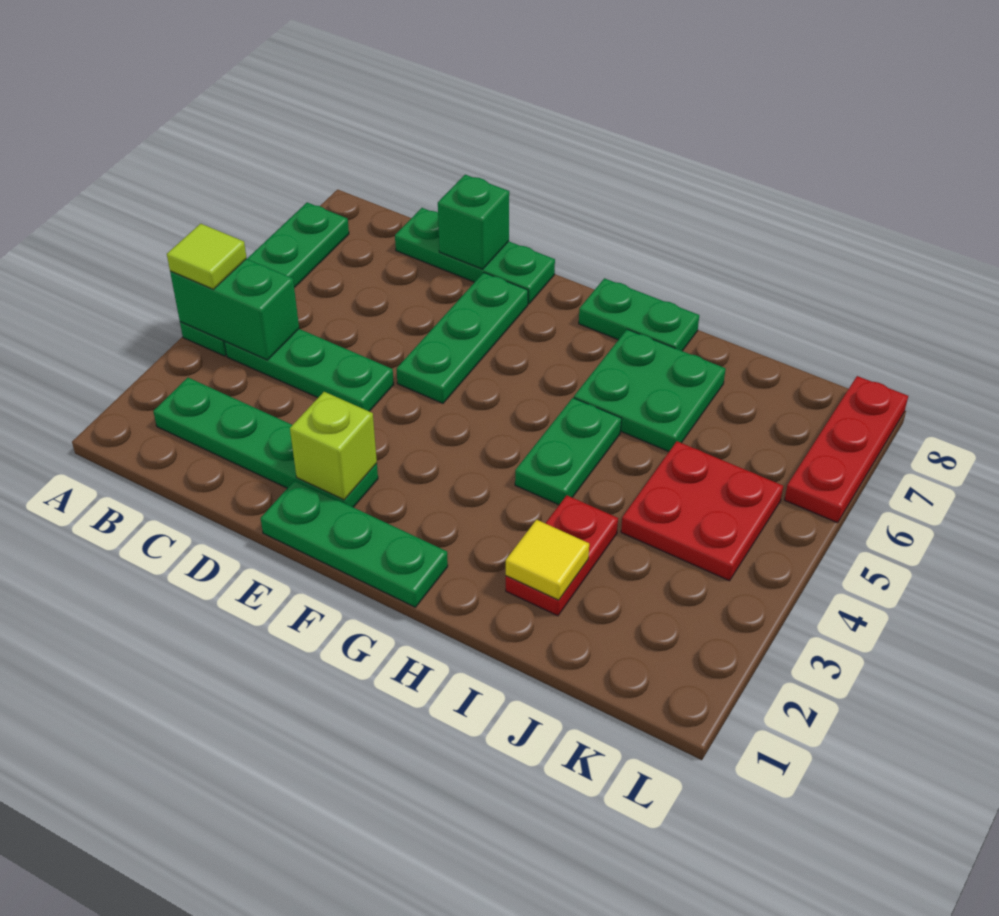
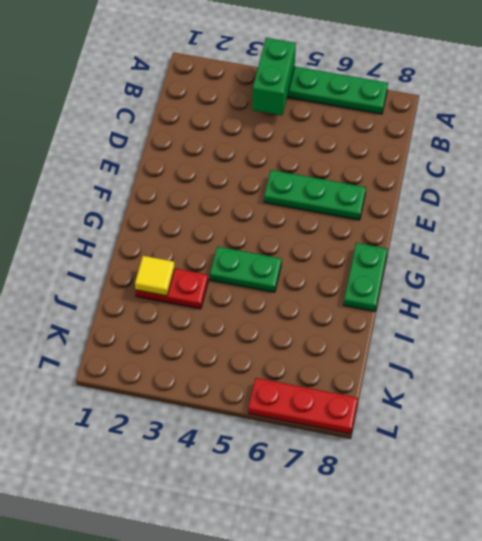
none -> green 1x4 plate [153,378,378,507]
none -> green 1x3 plate [225,329,394,411]
none -> green 1x3 plate [395,208,555,304]

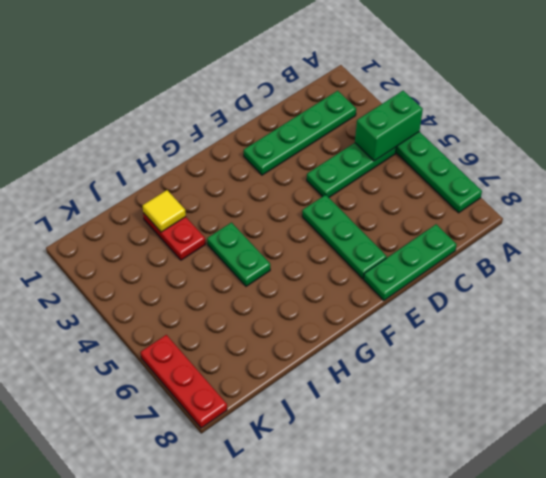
none -> green 1x3 plate [261,480,448,607]
none -> green 1x2 plate [579,278,699,351]
none -> green 2x2 plate [574,329,726,452]

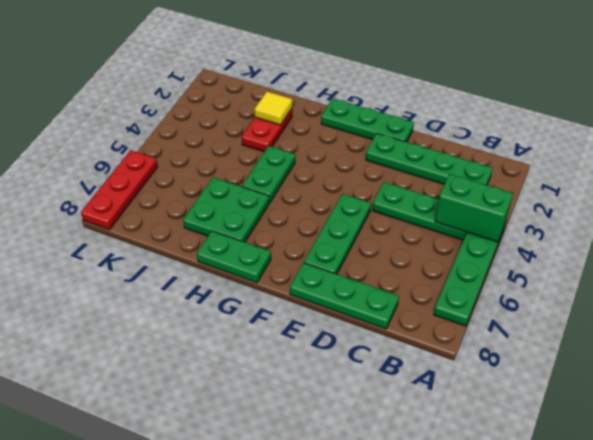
none -> red 2x2 plate [621,441,783,581]
none -> green 1x1 brick [438,175,509,269]
none -> lime 1x1 brick [290,392,377,500]

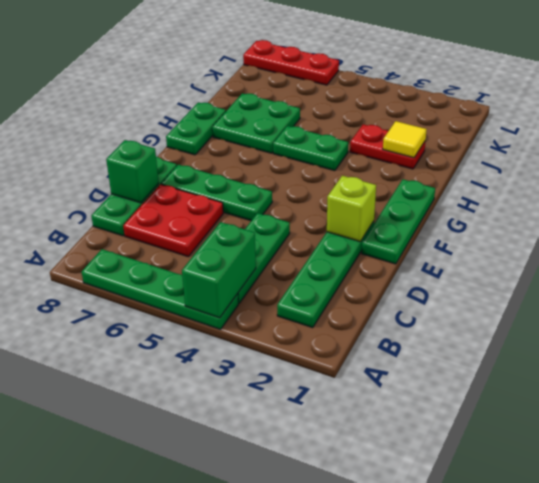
red 2x2 plate [123,184,223,257] -> red 2x2 plate moved to [621,441,783,581]
none -> lime 1x1 tile [167,224,247,289]

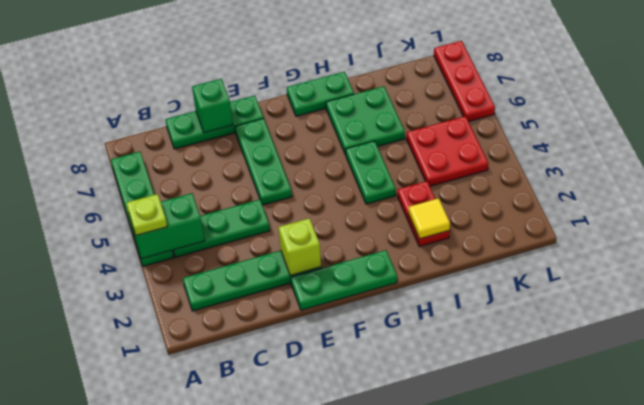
lime 1x1 plate [126,194,167,235] -> lime 1x1 tile [167,224,247,289]

